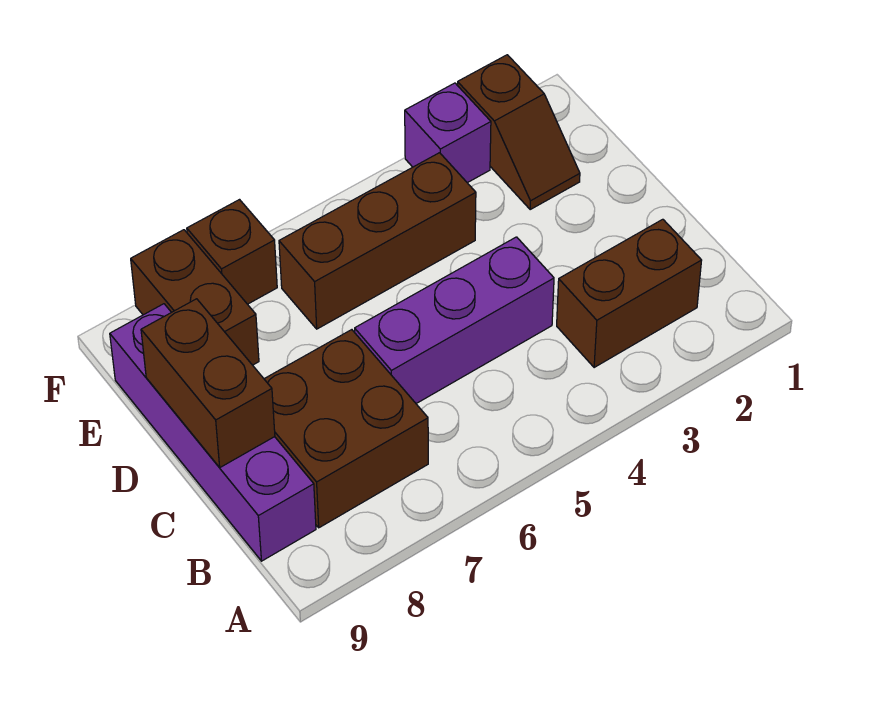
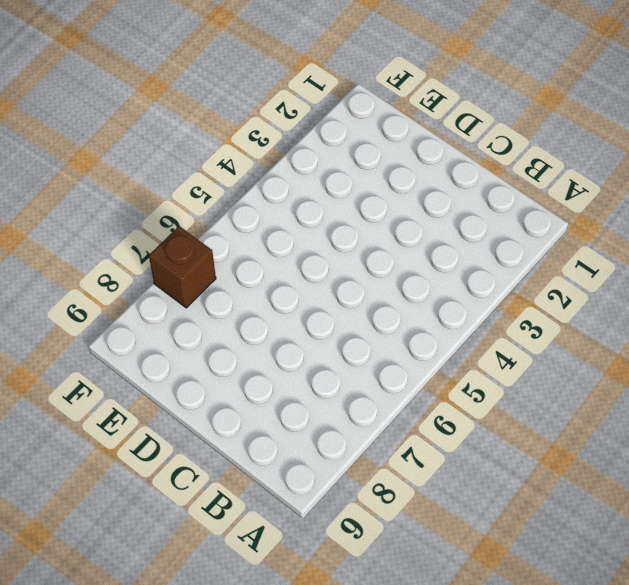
none -> brown 1x2 brick [557,219,702,368]
none -> brown 2x2 brick [264,330,428,528]

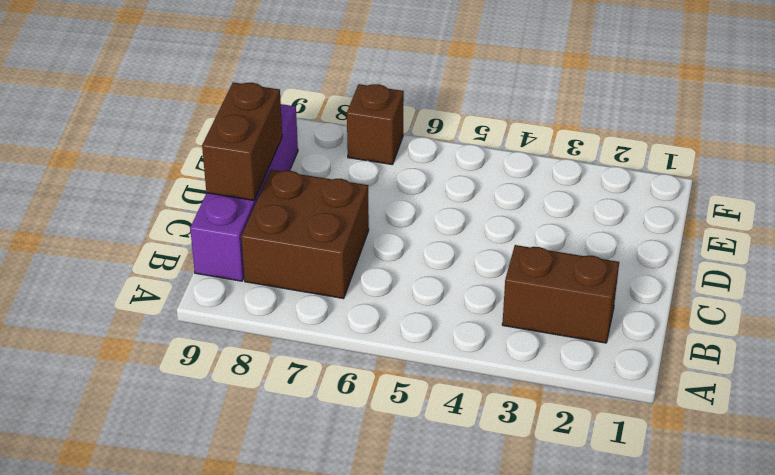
none -> purple 1x3 brick [355,237,554,404]
none -> brown 1x2 slope [458,55,580,209]

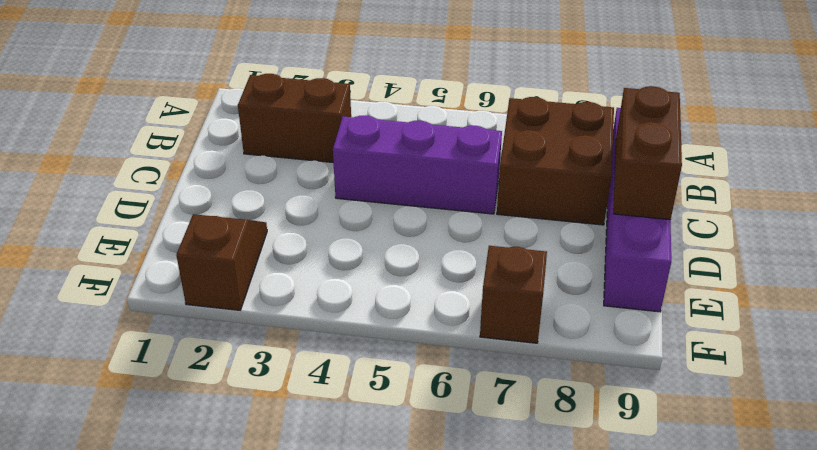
none -> brown 1x3 brick [279,153,476,329]
none -> brown 1x2 brick [131,230,259,365]

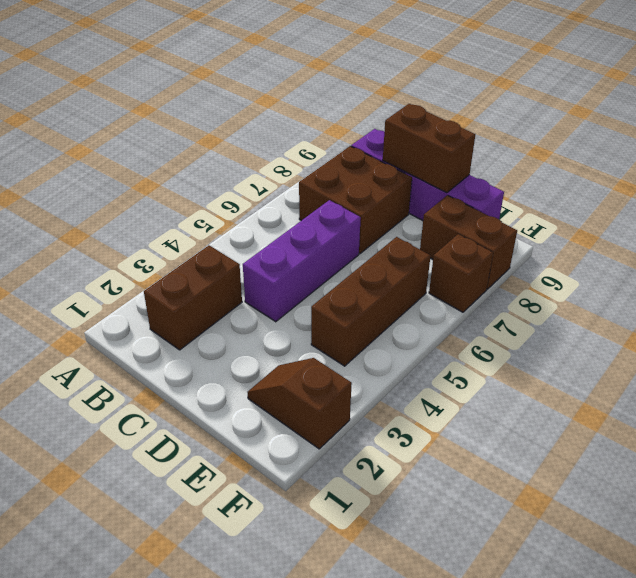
none -> purple 1x1 brick [405,83,491,183]

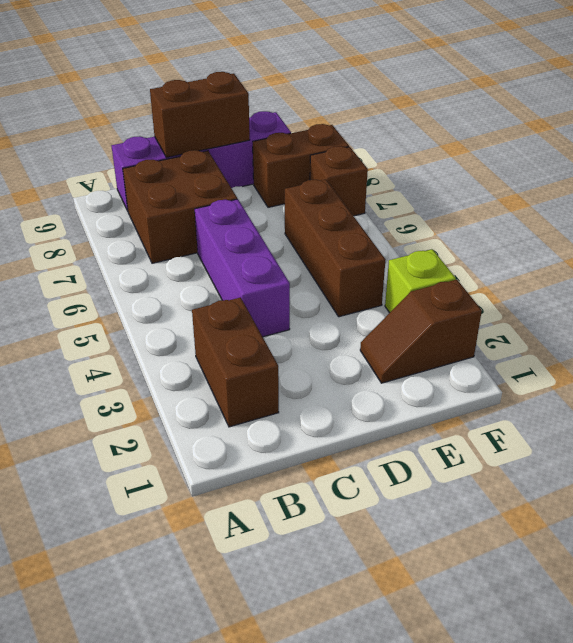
lime 1x1 brick [385,249,456,313] -> purple 1x1 brick [405,83,491,183]

